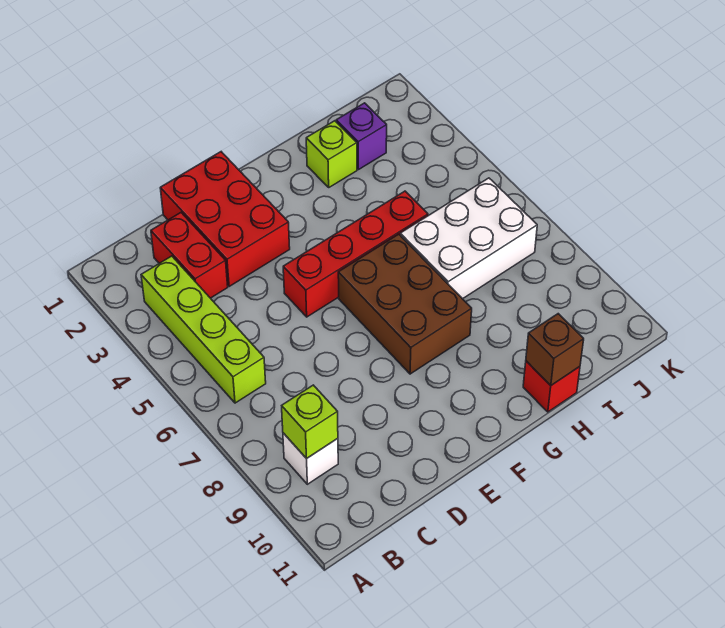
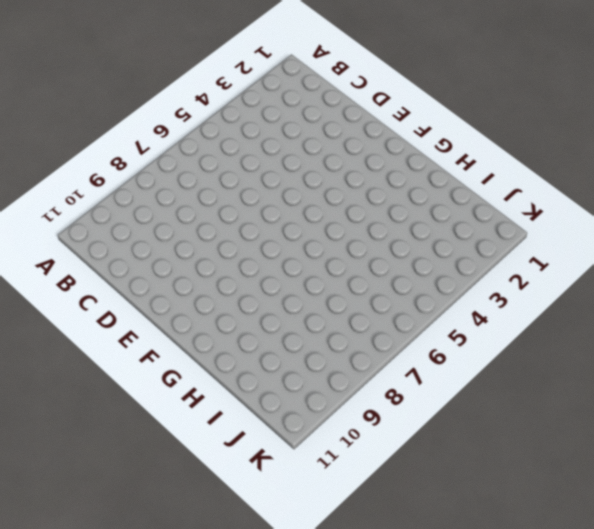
none -> lime 1x4 brick [141,256,266,403]
none -> white 1x1 brick [283,433,338,484]
none -> red 1x2 brick [151,213,228,298]

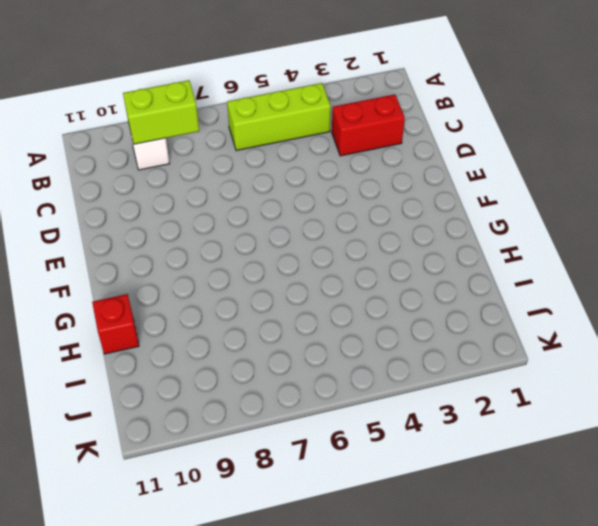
lime 1x3 brick [227,83,331,151] -> lime 1x4 brick [141,256,266,403]
lime 1x2 brick [123,80,199,144] -> lime 1x1 brick [282,385,338,459]
none -> red 2x3 brick [160,152,290,287]
none -> red 1x4 brick [283,191,428,317]
none -> brown 2x3 brick [338,234,472,374]

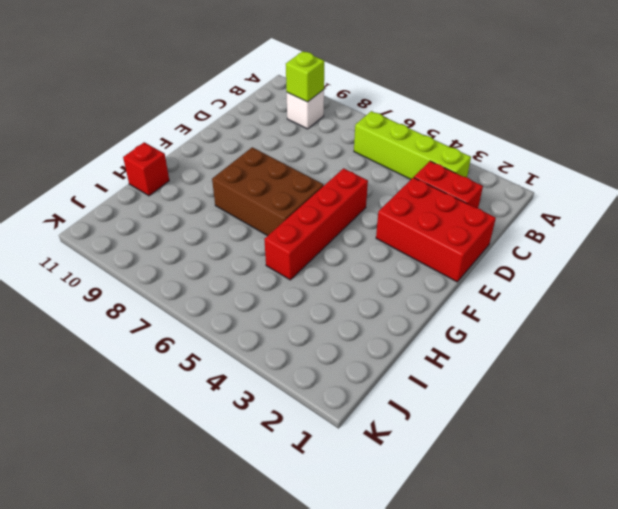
none -> lime 1x1 brick [306,121,357,187]
none -> white 2x3 brick [400,178,537,299]
none -> purple 1x1 brick [336,103,387,170]

